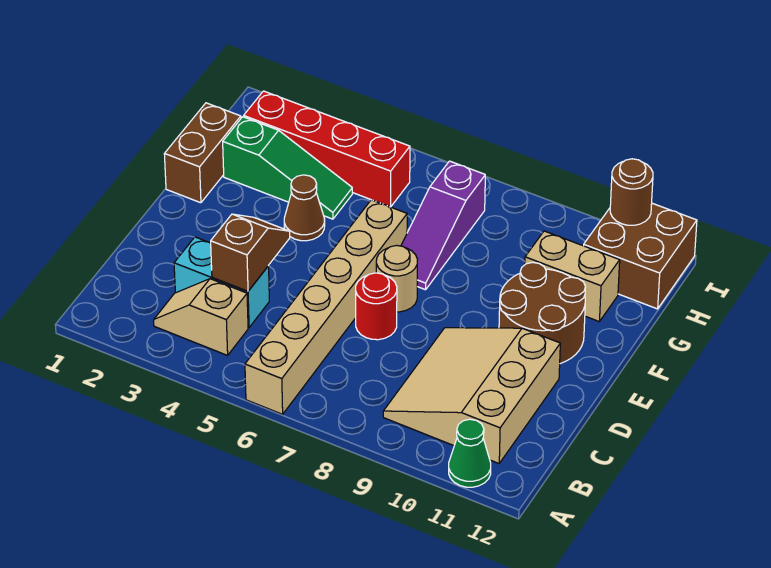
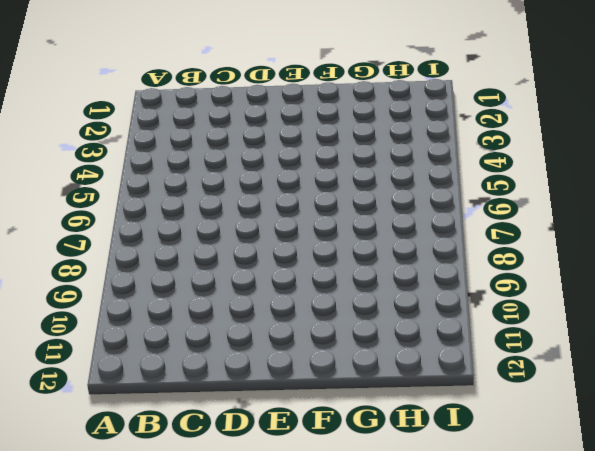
none -> tan 1x6 brick [245,200,407,414]
none -> green 1x1 cone [449,419,491,487]
none -> tan 1x2 slope [154,279,248,355]

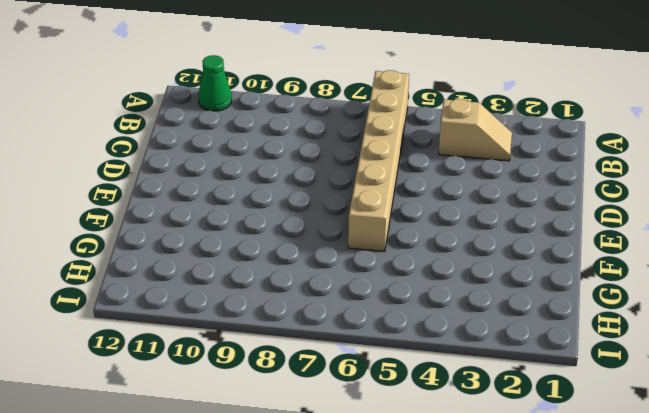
none -> tan 3x3 slope [383,328,560,463]
none -> cyan 1x2 brick [174,237,269,328]
none -> red 1x1 round brick [356,273,397,340]

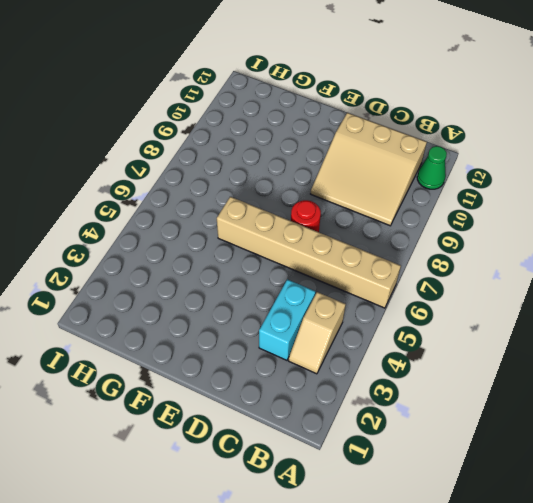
none -> tan 1x1 round brick [376,245,417,312]
none -> brown 2x2 round brick [499,262,586,364]
none -> brown 1x2 brick [164,103,241,203]

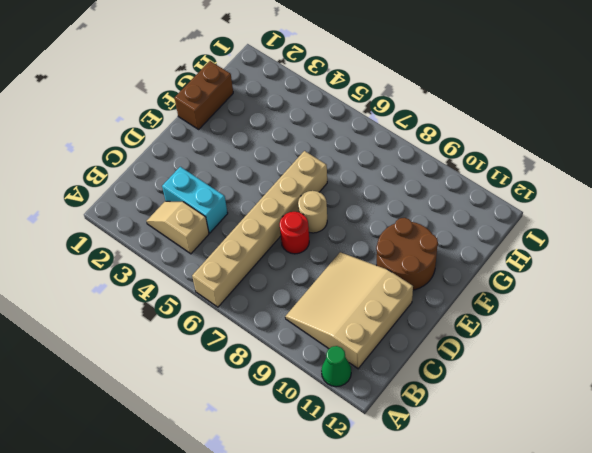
none -> brown 1x1 cone [284,175,325,241]
none -> purple 1x3 slope [401,161,485,290]
none -> green 1x3 slope [223,117,352,219]

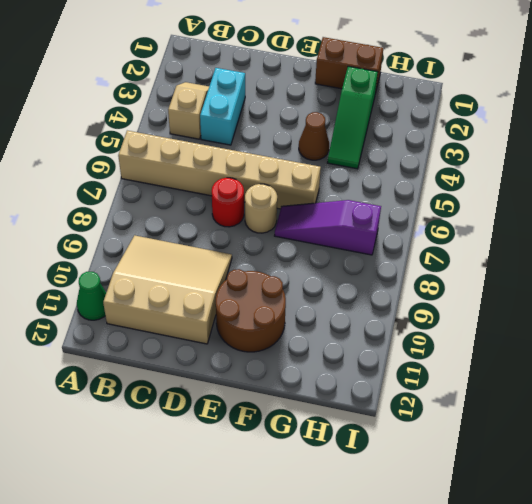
none -> tan 1x2 brick [525,231,620,321]
none -> red 1x4 brick [244,91,410,207]
none -> brown 2x2 brick [584,203,697,309]

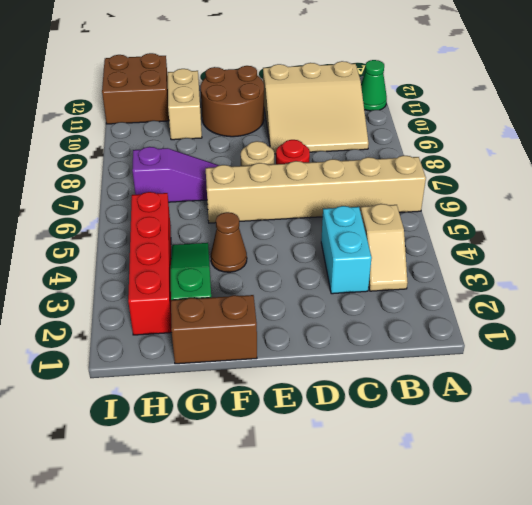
none -> brown 1x2 slope [211,214,290,291]
none -> brown 1x1 round brick [610,159,653,225]

